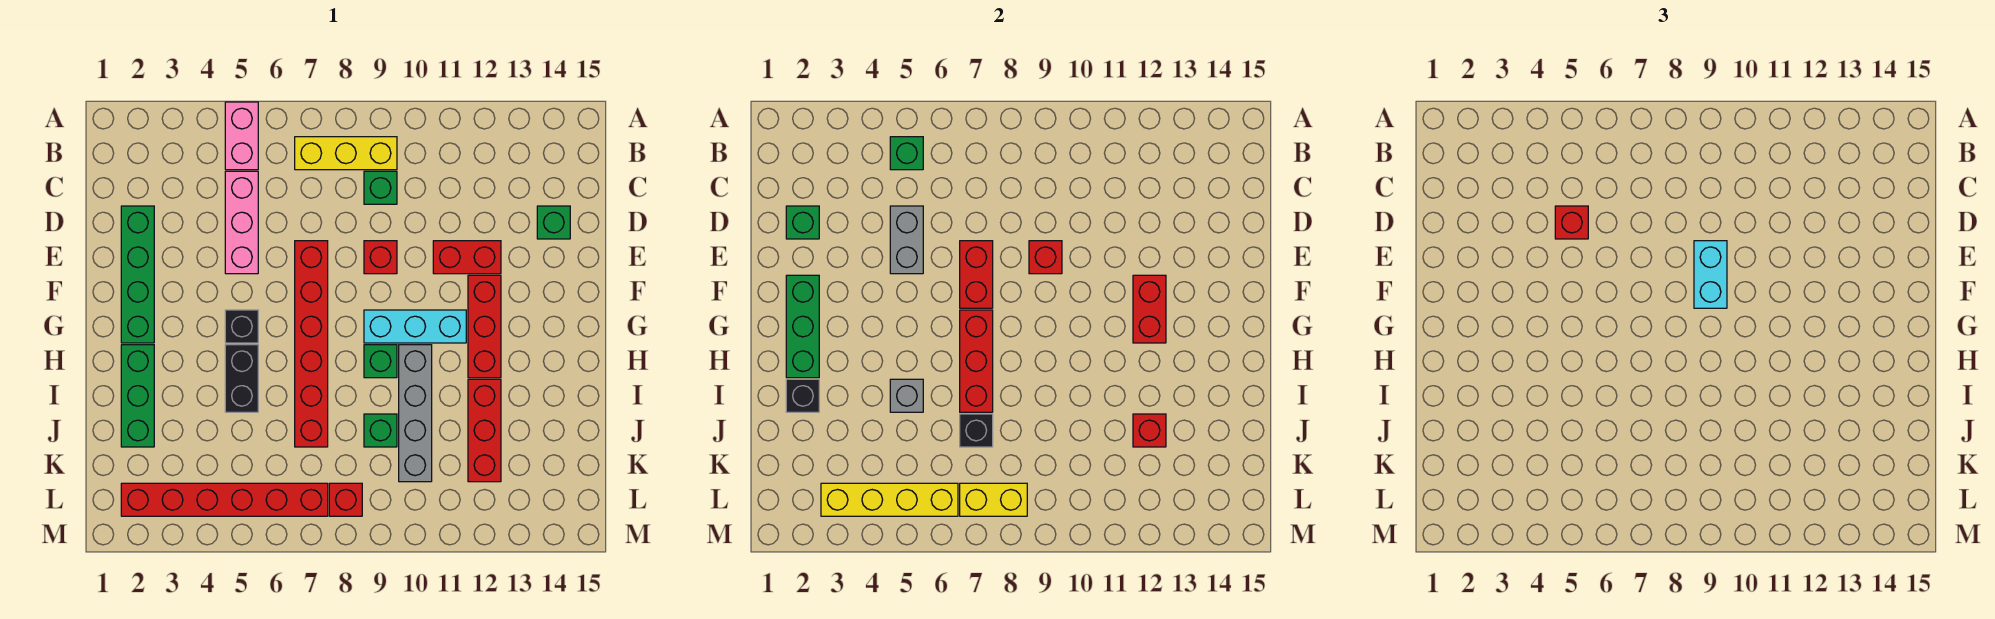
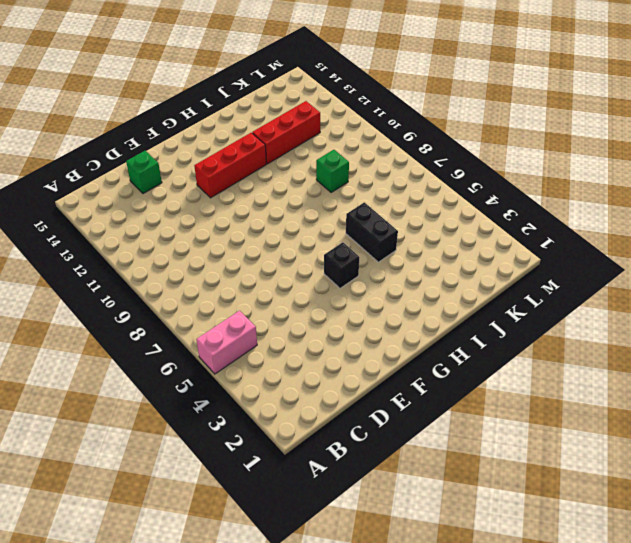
black 1x2 brick [346,202,398,262] -> black 1x2 brick turned to [225,345,258,412]
none -> yellow 1x3 brick [295,137,397,170]
none -> pink 1x3 brick [225,171,258,274]
none -> green 1x1 brick [364,171,397,204]
none -> green 1x4 brick [121,206,154,343]

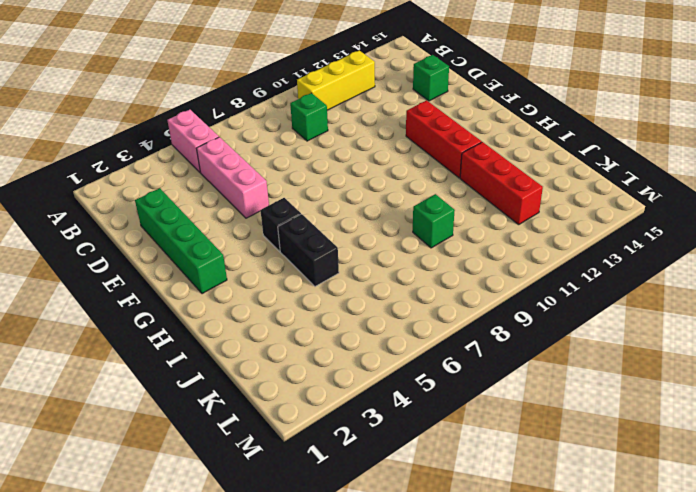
yellow 1x3 brick [297,50,375,110] -> yellow 1x3 brick moved to [295,137,397,170]
none -> red 1x6 brick [295,241,328,447]
none -> red 1x1 brick [364,241,397,274]
none -> red 1x2 brick [433,241,501,274]
none -> cyan 1x3 brick [364,310,466,343]

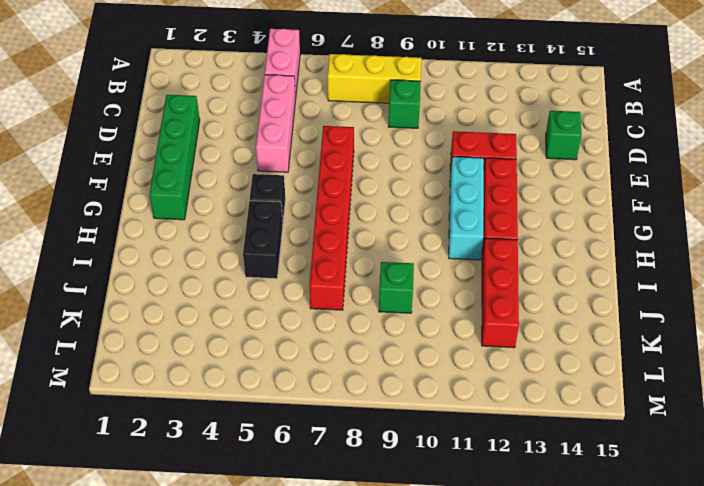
cyan 1x3 brick [449,157,484,260] -> cyan 1x3 brick turned to [364,310,466,343]
none -> red 1x1 brick [364,241,397,274]
none -> green 1x3 brick [121,345,154,447]
none -> green 1x1 brick [364,345,397,378]
none -> grey 1x4 brick [399,345,432,482]

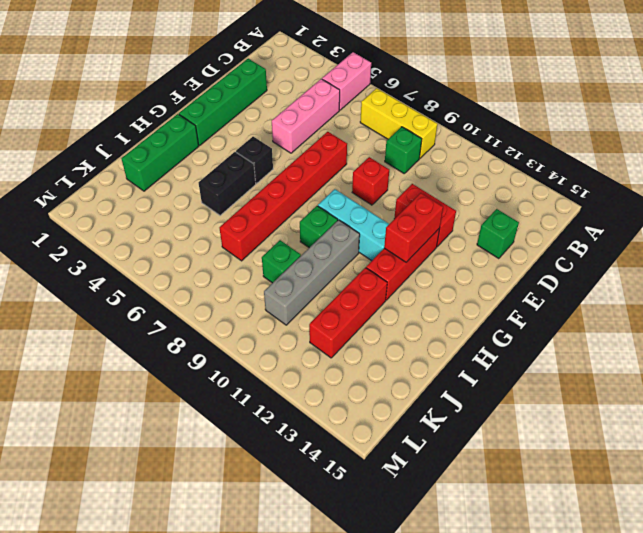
none -> red 1x6 brick [121,483,328,516]
none -> red 1x1 brick [329,483,362,516]
none -> green 1x1 brick [890,137,923,170]
none -> green 1x1 brick [786,206,819,239]

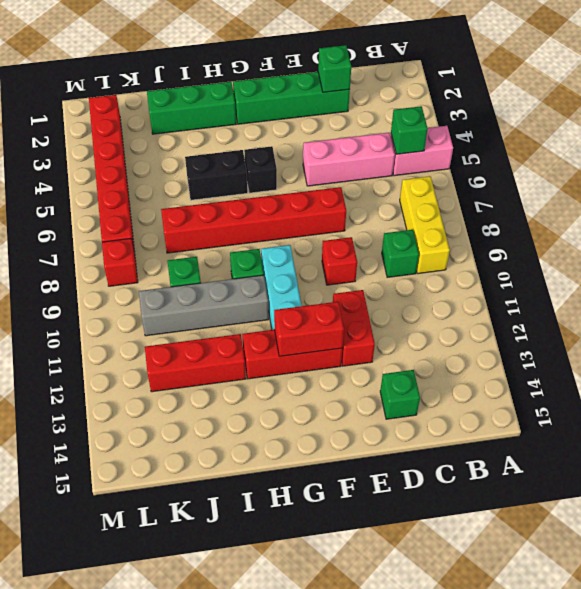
none -> grey 1x2 brick [890,206,923,274]
none -> red 1x2 brick [960,241,993,308]
none -> red 1x1 brick [1029,241,1062,274]
none -> green 1x3 brick [786,275,819,378]

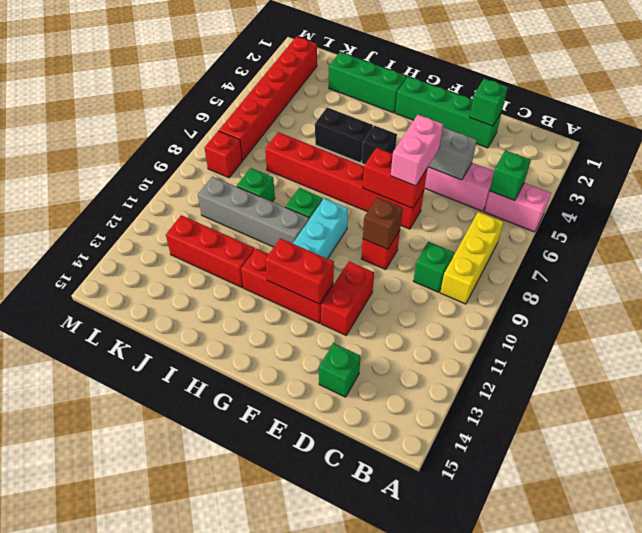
pink 1x2 brick [391,115,443,186] -> none
brown 1x1 brick [363,197,403,249] -> red 1x1 brick [1029,241,1062,274]
none -> green 1x3 brick [786,275,819,378]
none -> red 1x3 brick [960,310,993,412]
none -> black 1x1 brick [786,379,819,412]
none -> grey 1x1 brick [890,379,923,412]

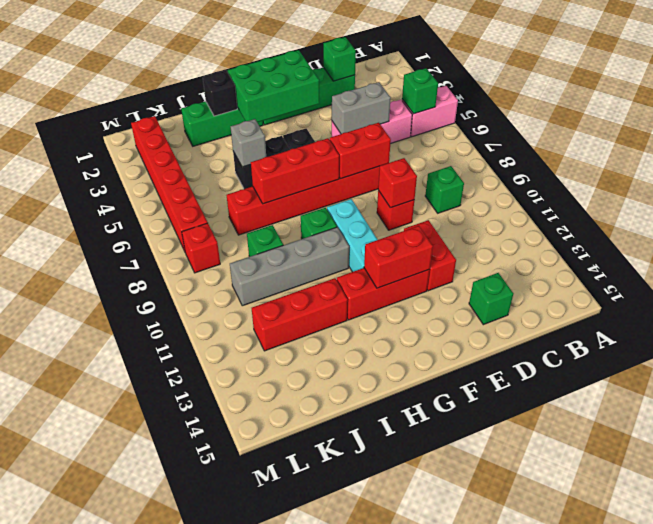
green 2x3 brick [228,50,319,122] -> green 1x3 brick [786,275,819,378]
none -> yellow 1x3 brick [295,137,397,170]
none -> black 1x1 brick [960,414,993,447]
none -> red 1x1 brick [1133,414,1166,447]
none -> yellow 1x4 brick [821,483,958,516]

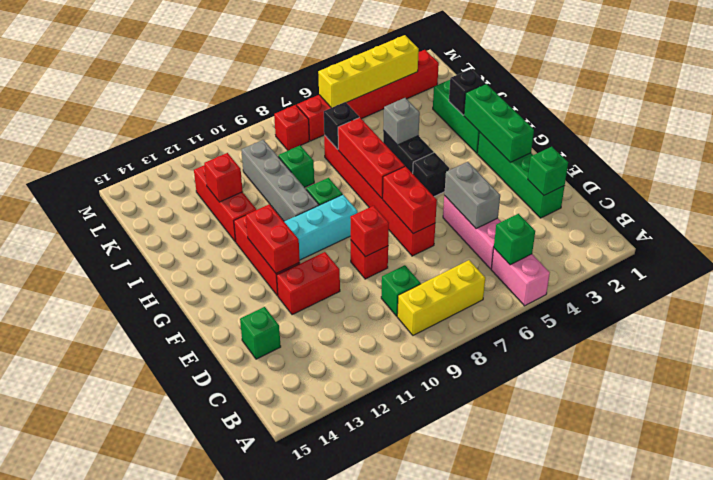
none -> yellow 1x2 brick [960,483,1027,516]
none -> red 1x1 brick [1555,206,1588,239]
none -> cyan 1x2 brick [1694,241,1727,308]

